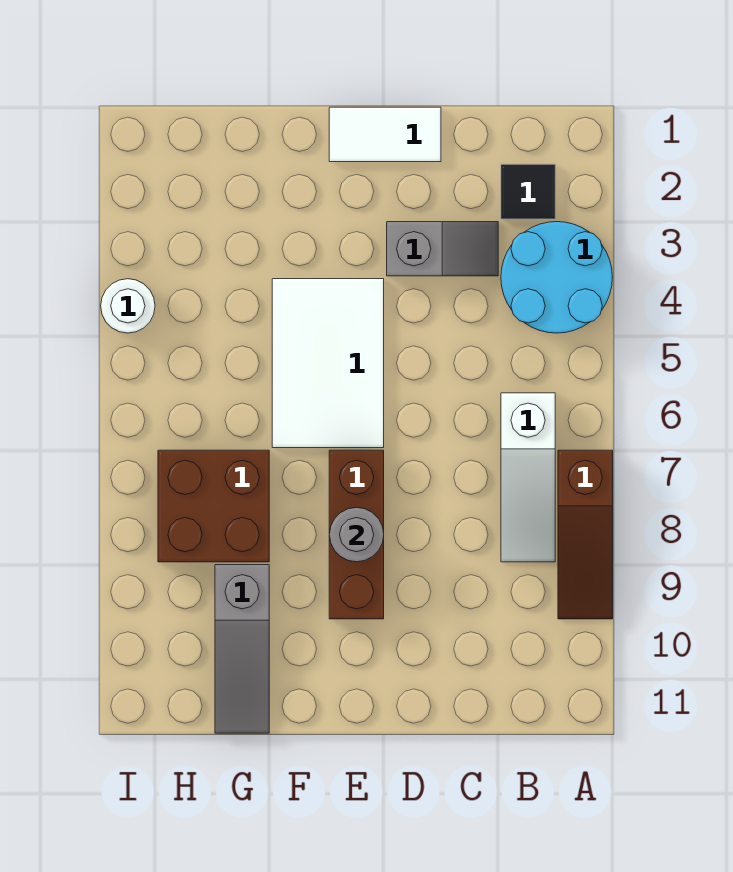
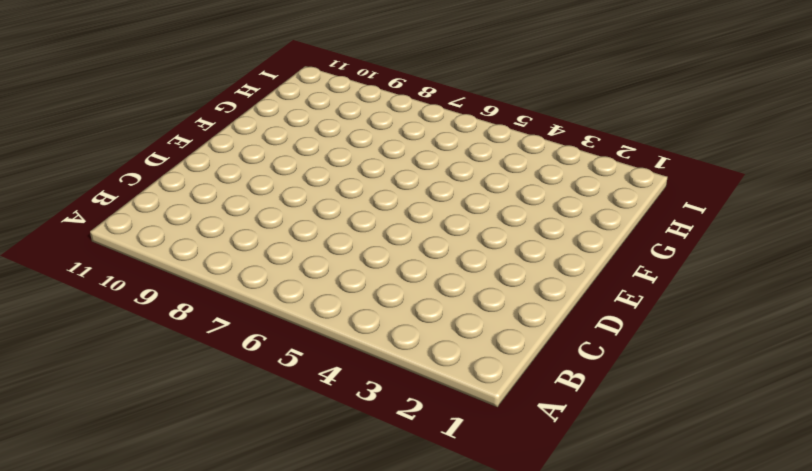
none -> cyan 2x2 round brick [501,222,613,333]
none -> brown 1x3 slope [558,450,613,619]
none -> black 1x1 tile [501,164,555,219]

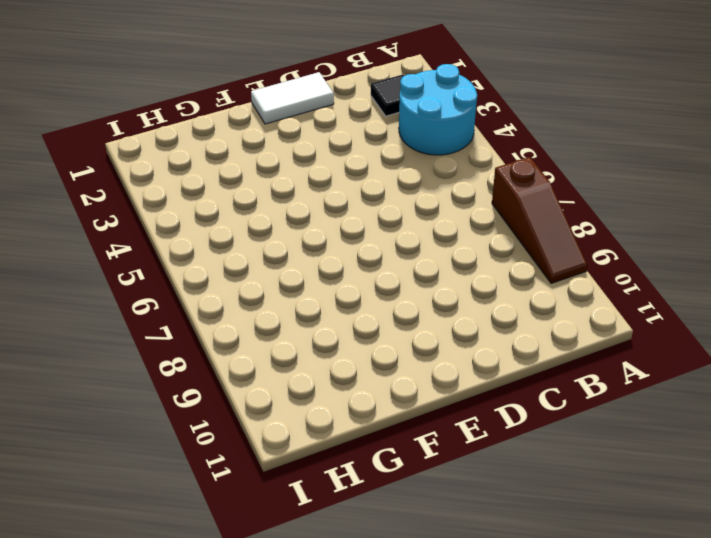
none -> white 1x3 slope [501,393,555,562]
none -> grey 1x2 slope [387,222,498,276]
none -> white 2x3 tile [272,279,384,448]

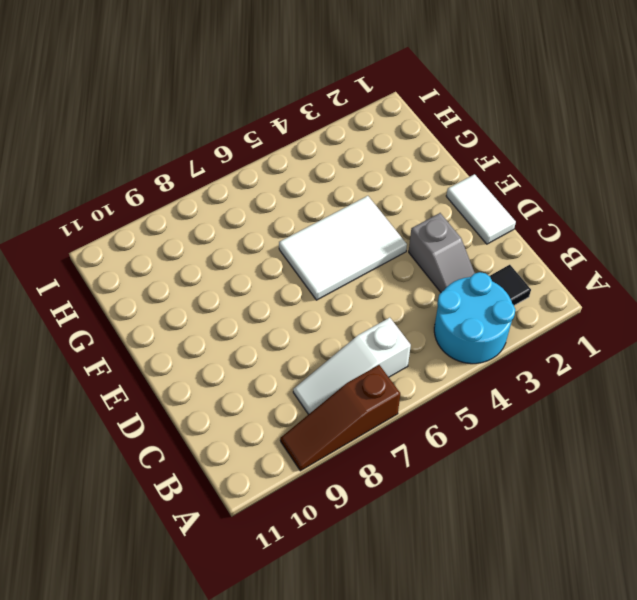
none -> brown 1x3 brick [329,450,384,619]
none -> brown 2x2 brick [158,450,269,562]
none -> grey 1x3 slope [215,565,269,733]

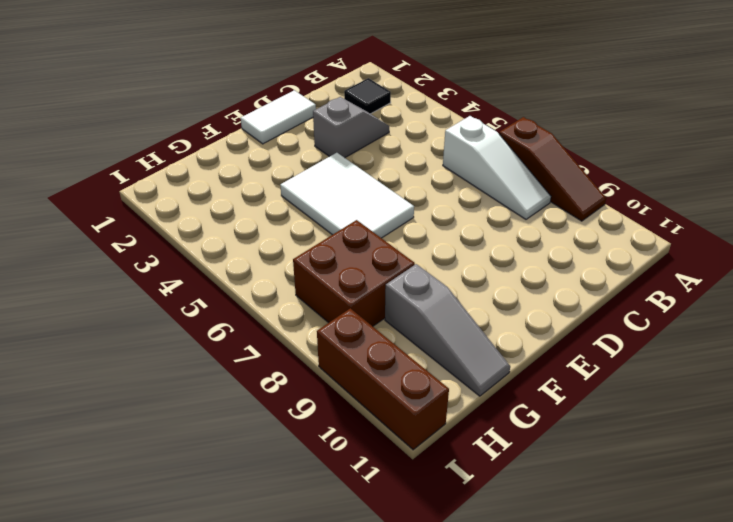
brown 1x3 brick [317,308,449,450] -> brown 1x3 brick moved to [329,450,384,619]
none -> cyan 2x2 round brick [501,222,613,333]
none -> white 1x1 round brick [101,279,155,333]
none -> grey 1x1 round brick [329,507,384,562]

